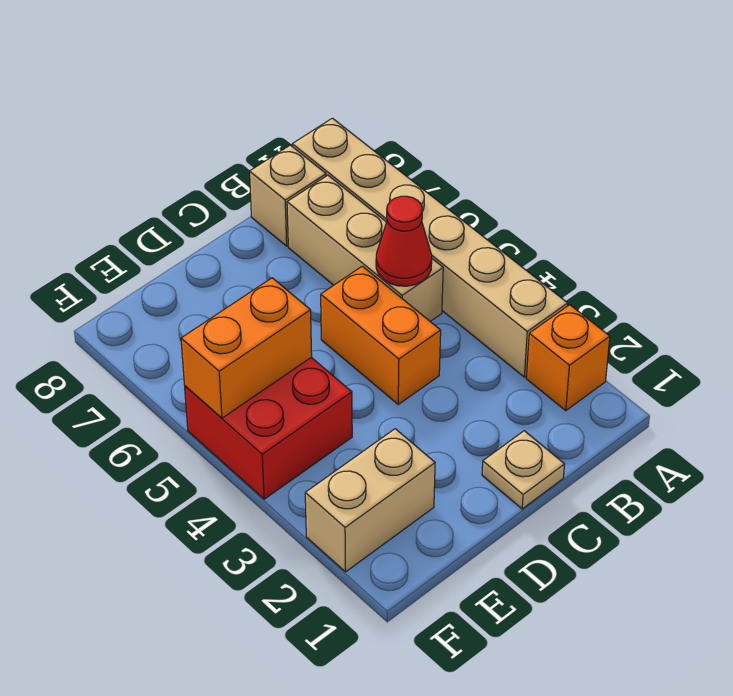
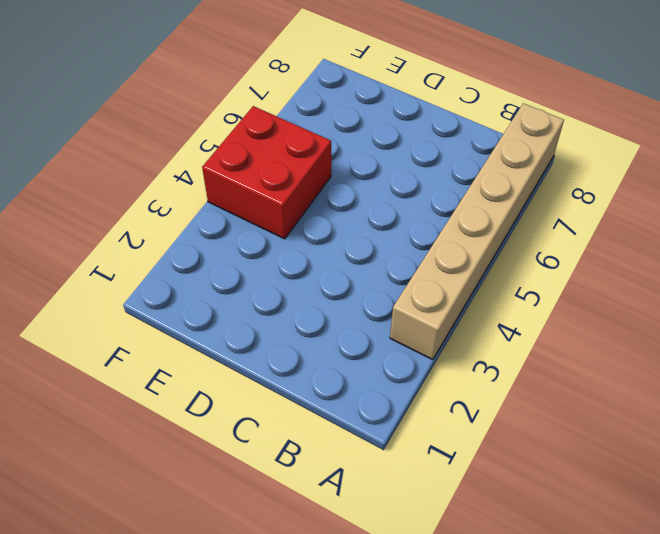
none -> orange 1x1 brick [526,305,610,411]
none -> tan 1x3 brick [287,175,443,321]

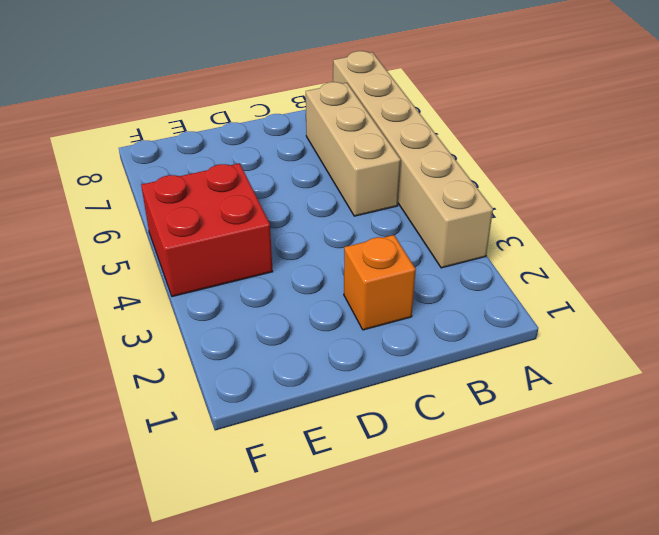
orange 1x1 brick [344,235,416,330] -> orange 1x1 brick moved to [526,305,610,411]
none -> tan 1x1 brick [250,145,326,246]
none -> tan 1x1 plate [482,431,565,509]

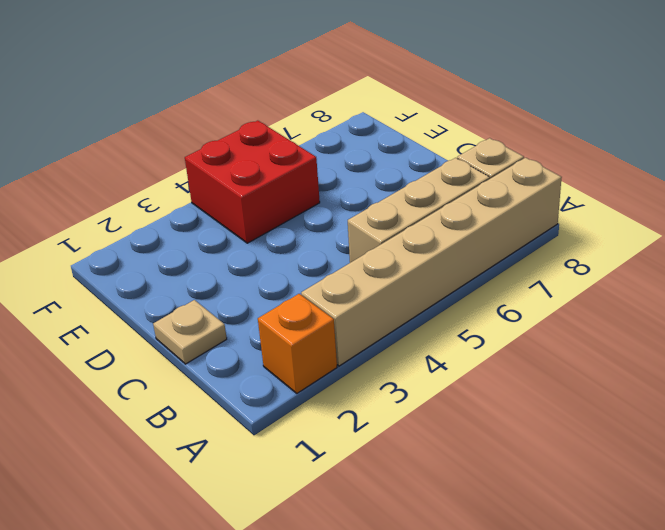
none -> orange 1x2 brick [321,266,441,404]
none -> tan 1x2 brick [305,429,435,572]

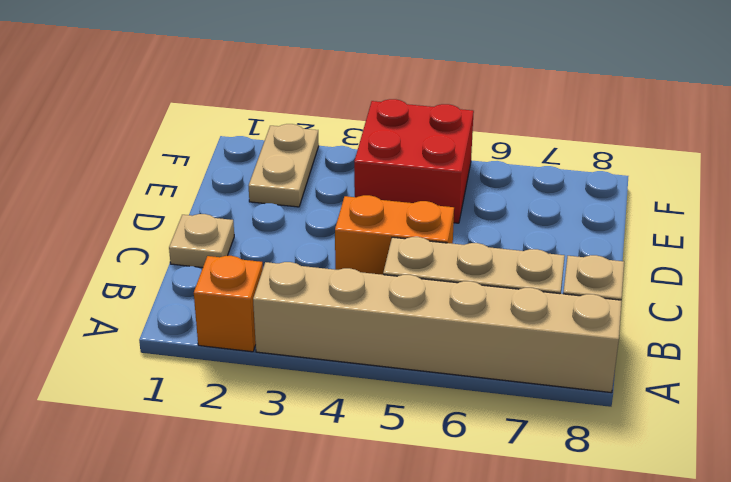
tan 1x2 plate [249,124,319,207] -> tan 1x2 brick [305,429,435,572]
none -> red 1x1 cone [376,196,432,286]
none -> orange 1x2 brick [181,278,312,418]

